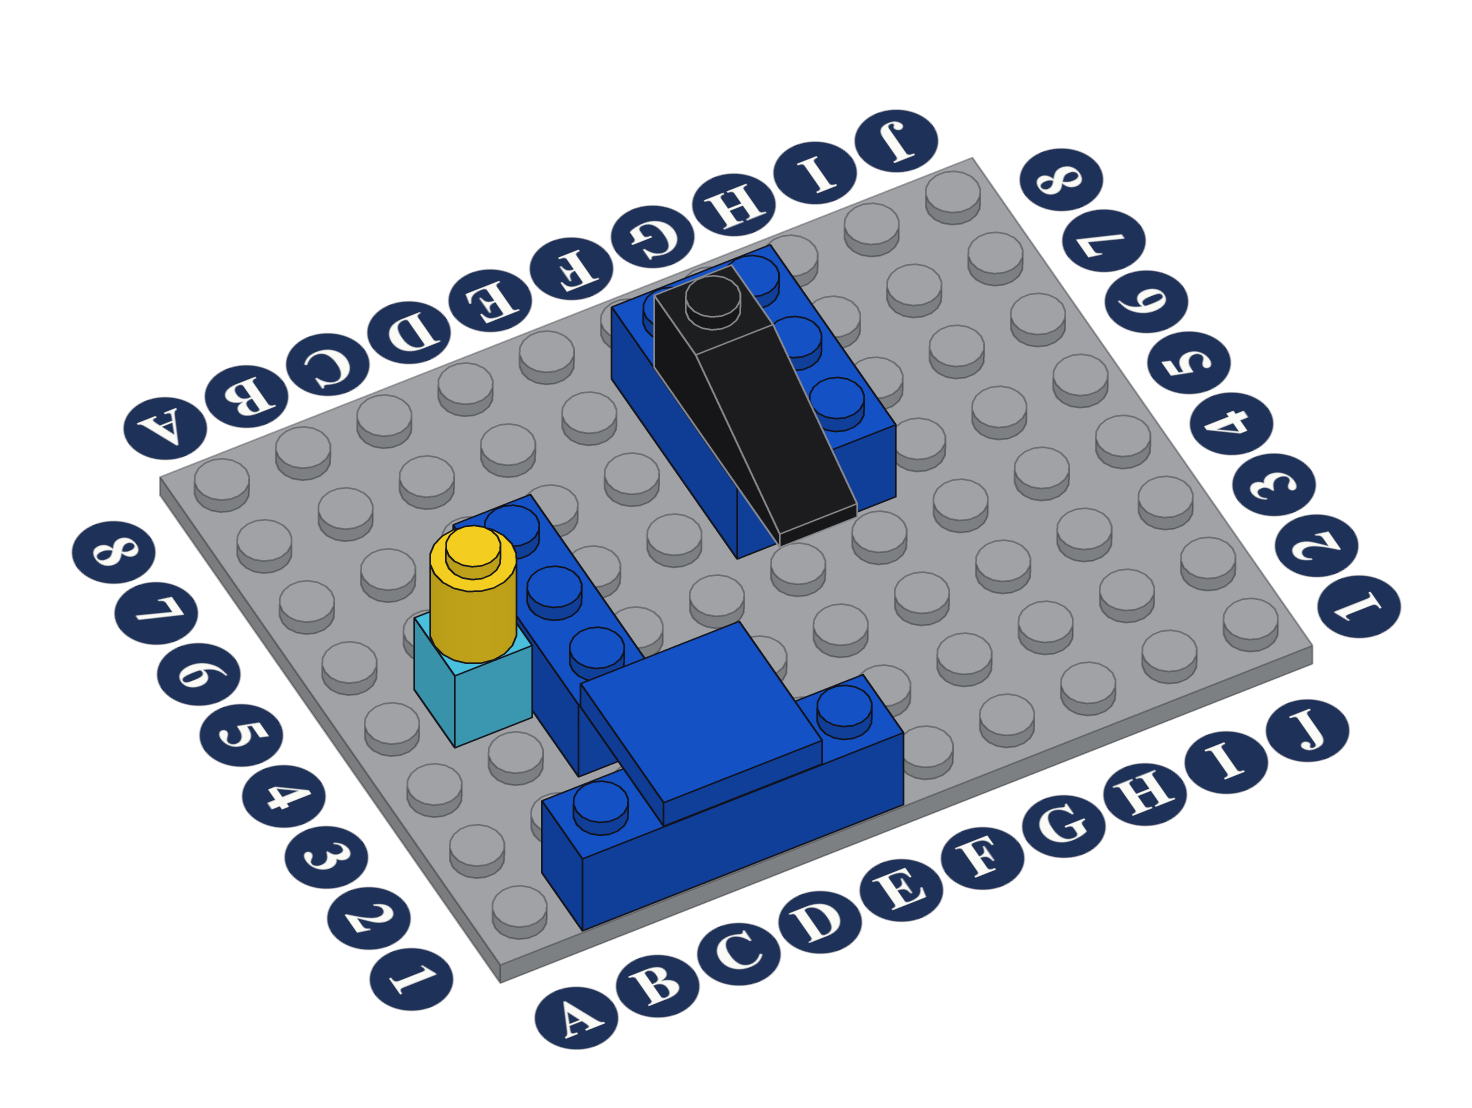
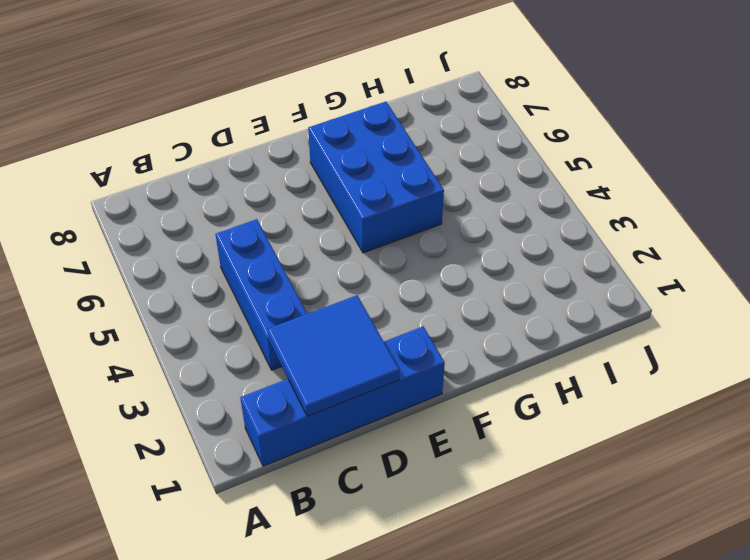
none -> cyan 1x1 brick [414,612,532,748]
none -> yellow 1x1 round brick [430,526,517,663]

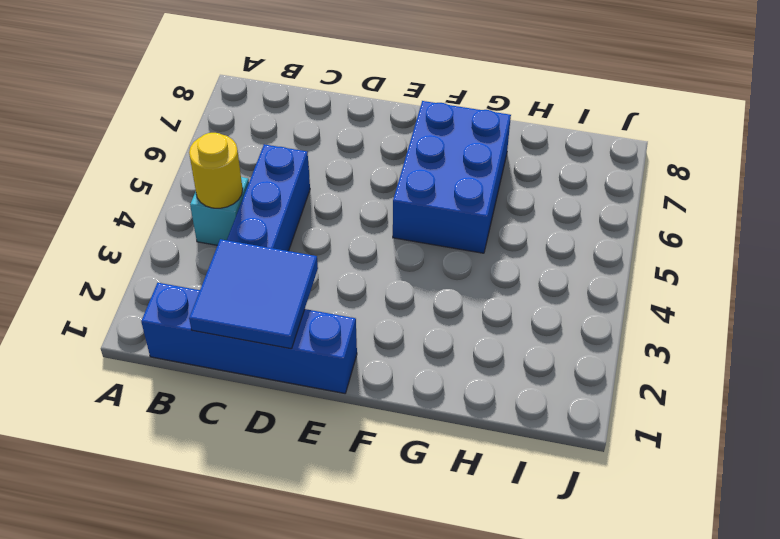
none -> black 1x3 slope [654,265,857,547]

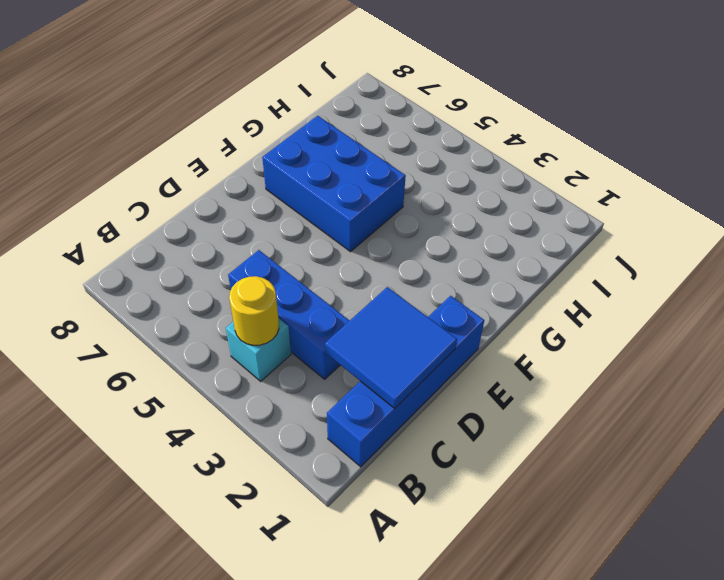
none -> black 1x3 slope [654,265,857,547]

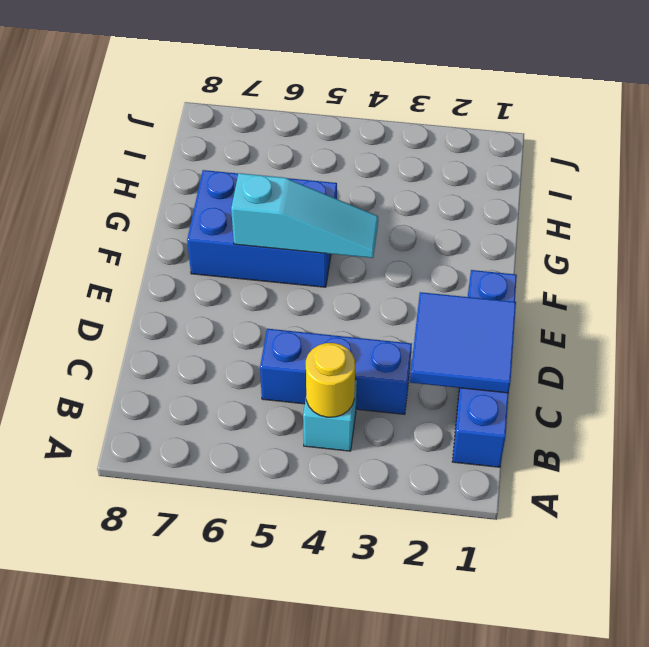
cyan 1x3 slope [231,173,378,258] -> black 1x3 slope [654,265,857,547]

